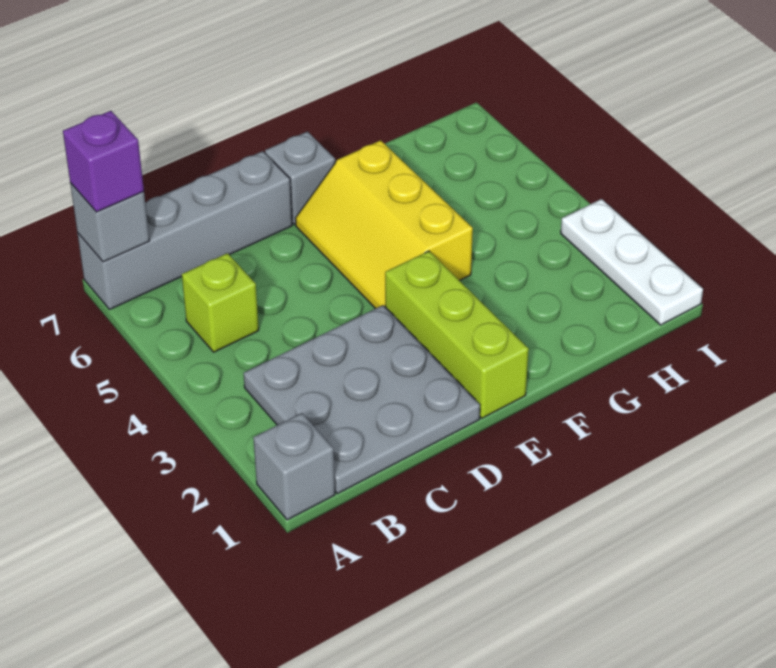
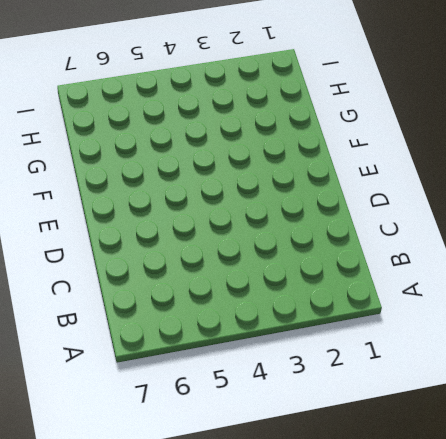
none -> grey 1x1 brick [253,413,335,520]
none -> grey 1x4 brick [78,151,292,310]

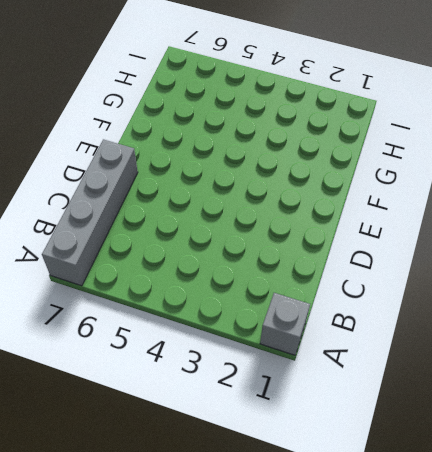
none -> grey 3x3 plate [244,305,480,494]
none -> lime 1x1 brick [182,253,259,352]

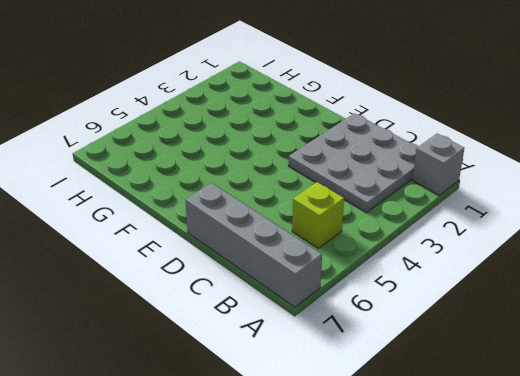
none -> lime 1x3 brick [385,251,529,418]
none -> yellow 2x3 slope [295,140,473,309]

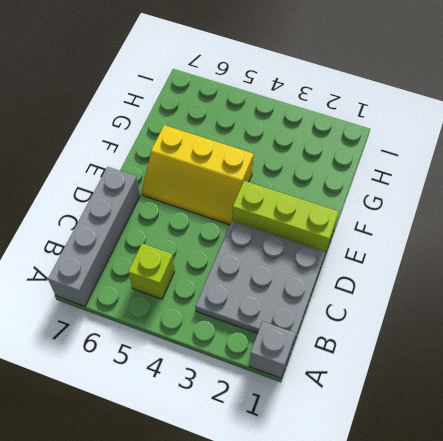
none -> grey 1x1 brick [265,132,335,225]
none -> white 1x3 plate [561,199,703,325]

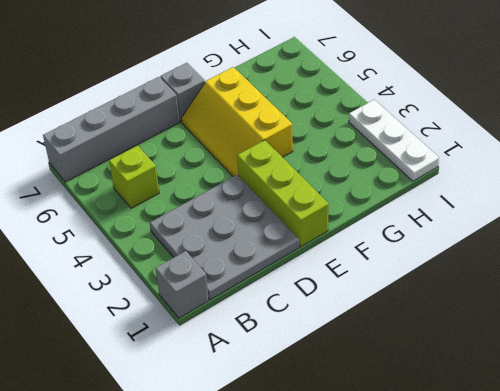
none -> grey 1x1 brick [70,183,149,262]
none -> purple 1x1 brick [63,111,144,212]

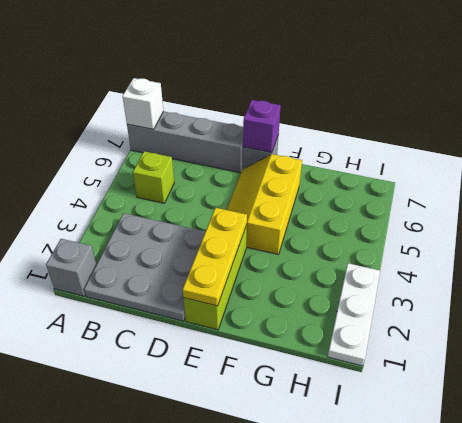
white 1x1 brick [122,78,163,129] -> grey 1x1 brick [70,183,149,262]
yellow 1x3 plate [183,208,247,306] -> none
purple 1x1 brick [243,100,281,153] -> purple 1x1 brick moved to [63,111,144,212]

